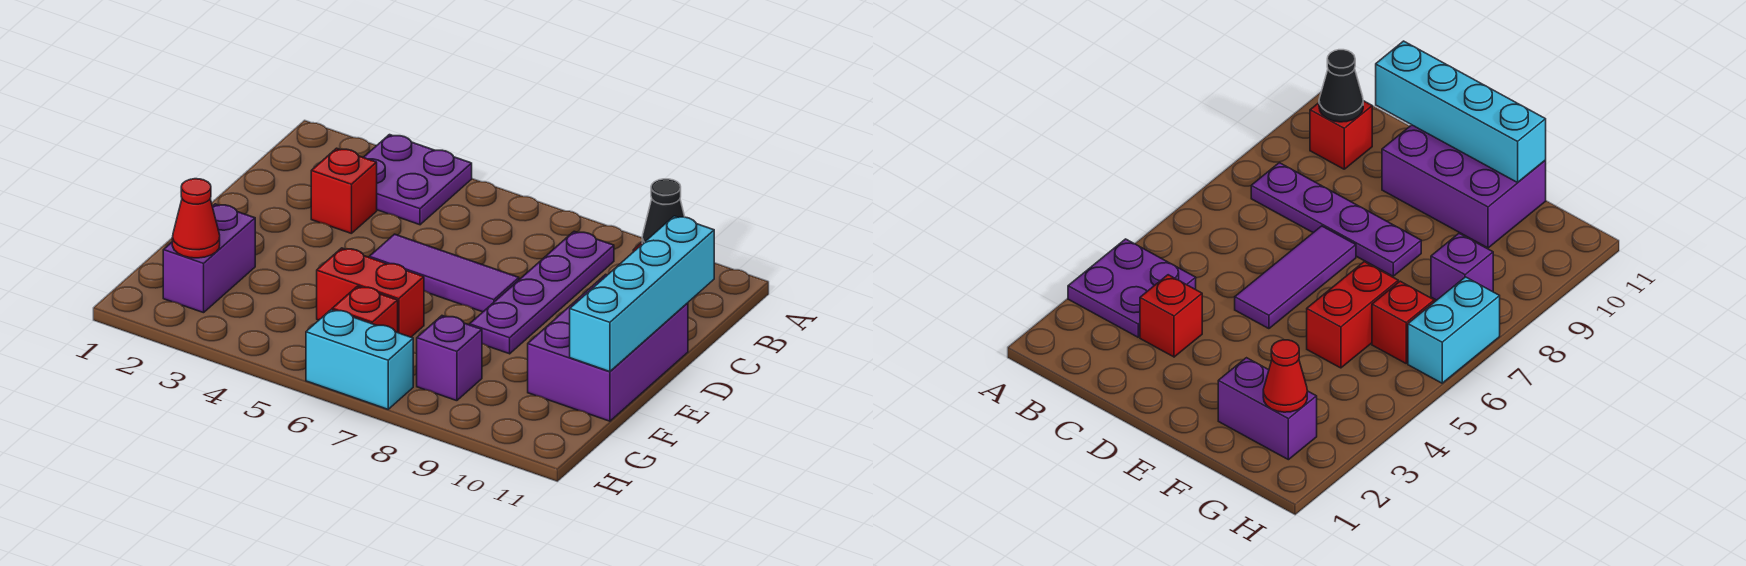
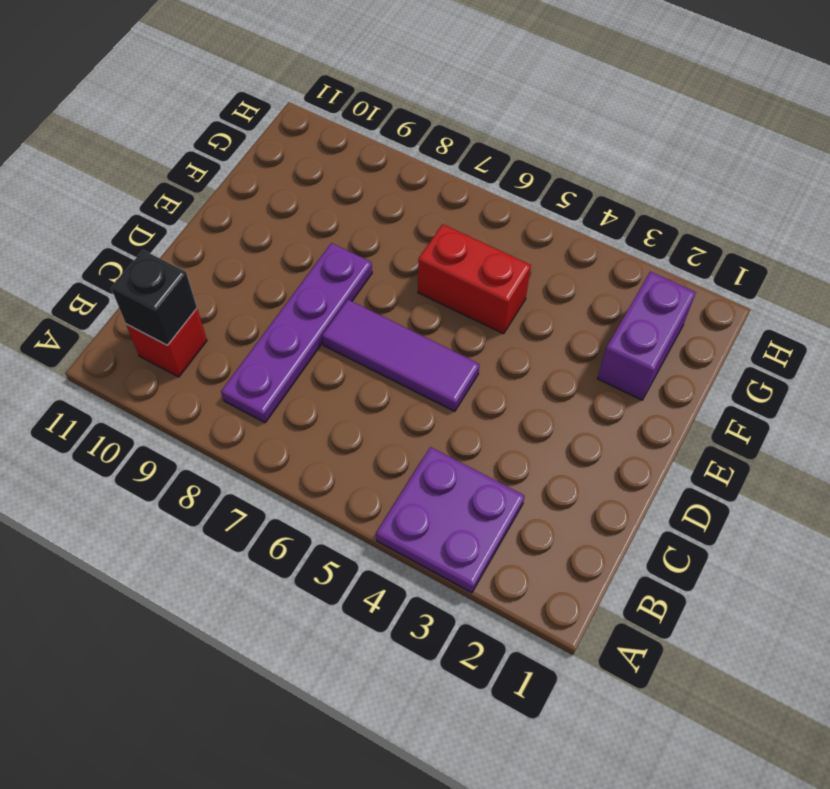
black 1x1 brick [111,250,197,345] -> black 1x1 cone [642,179,685,244]
none -> red 1x1 brick [311,148,377,234]
none -> purple 2x3 brick [528,274,688,421]
none -> red 1x1 brick [332,286,398,332]

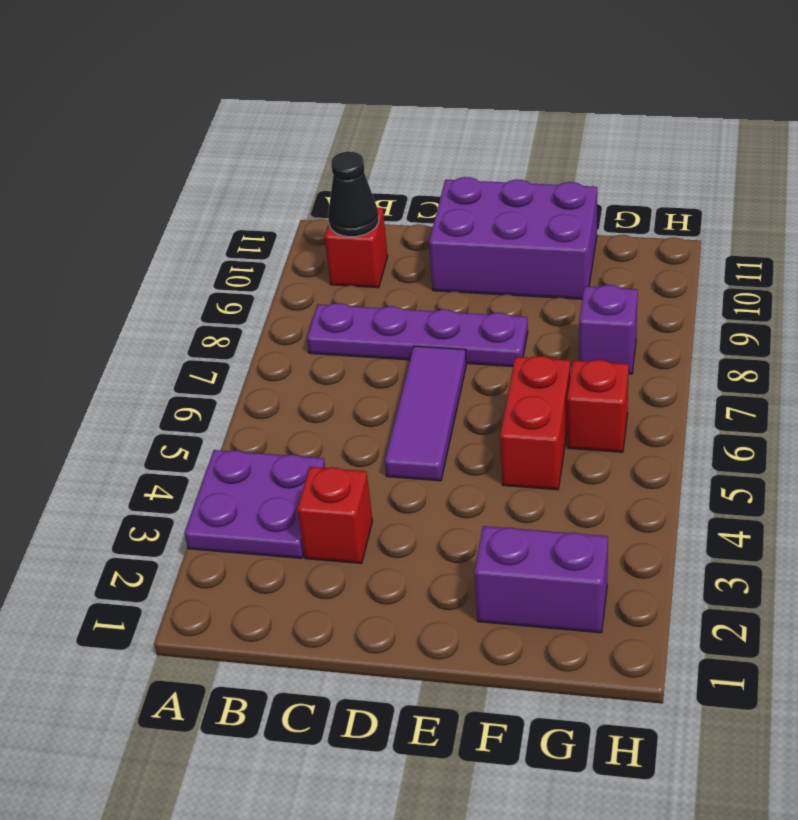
none -> cyan 1x2 brick [306,310,413,409]
none -> cyan 1x4 brick [570,216,714,372]
none -> red 1x1 cone [172,179,220,258]

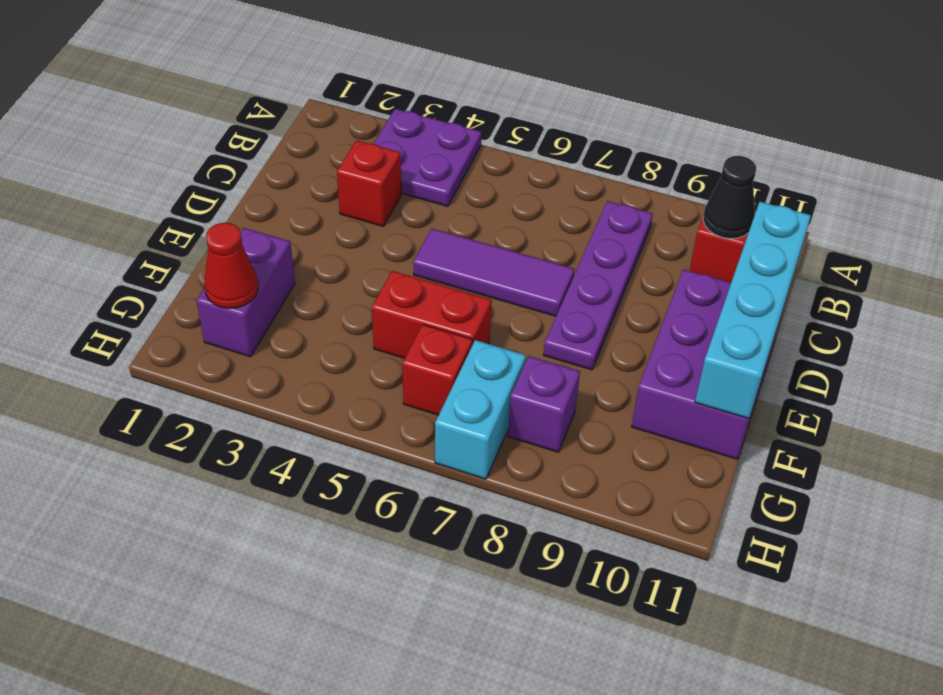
cyan 1x2 brick [435,340,526,479] -> cyan 1x2 brick turned to [306,310,413,409]

